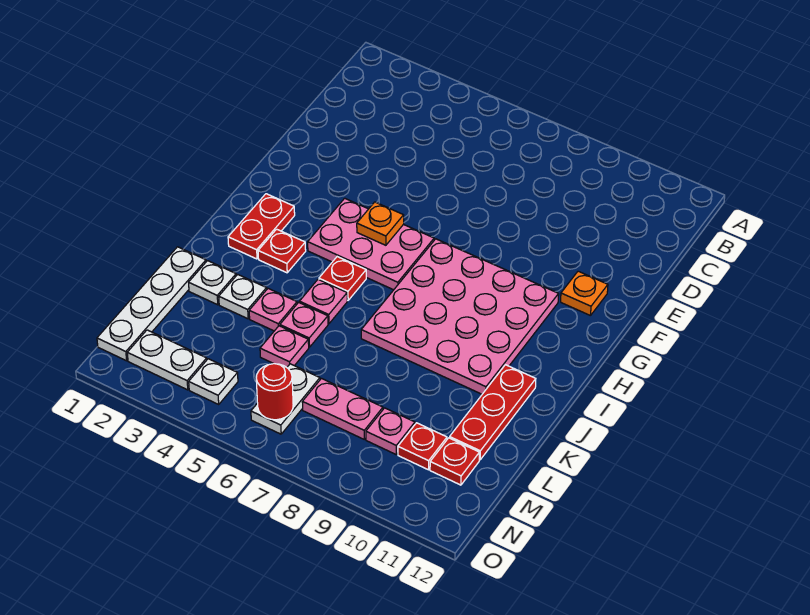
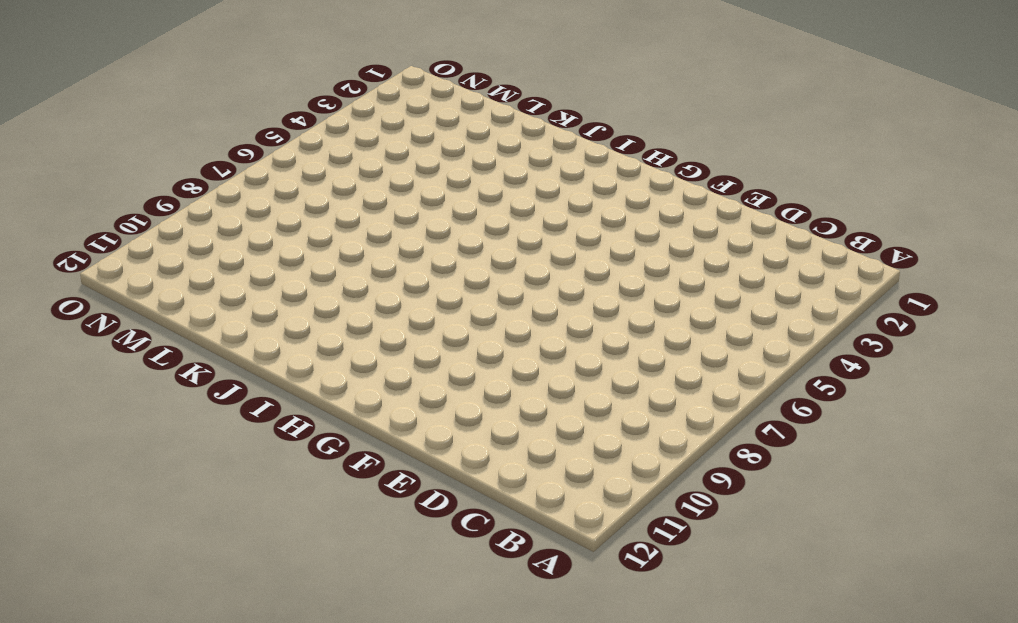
none -> orange 1x1 plate [561,271,608,316]
none -> pink 2x3 plate [308,198,434,290]
none -> pink 4x4 plate [361,239,559,394]

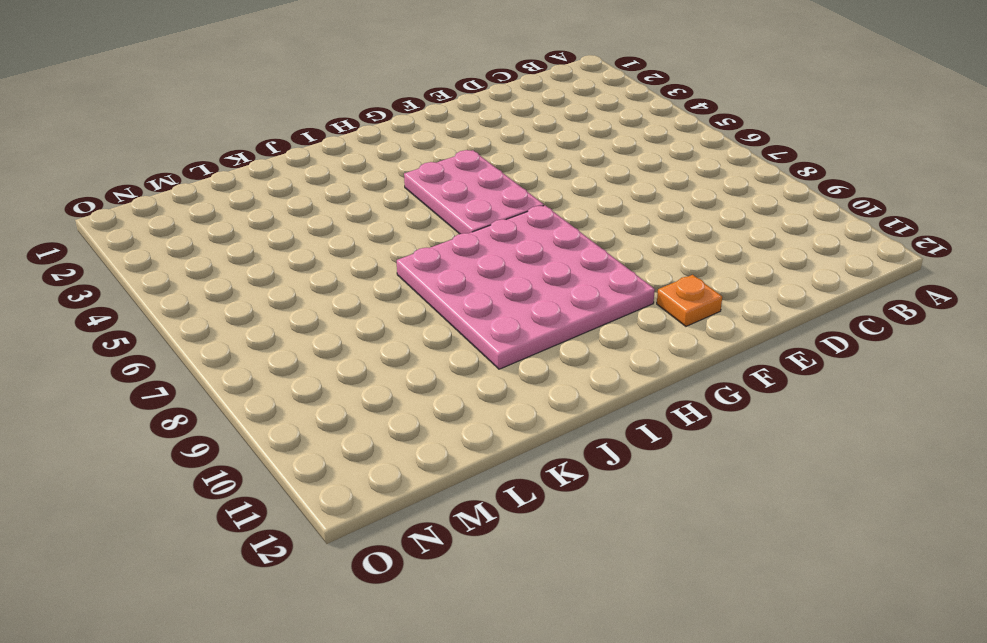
none -> red 1x2 plate [228,194,295,259]
none -> red 1x1 plate [258,229,306,273]
none -> red 1x1 plate [319,257,366,300]

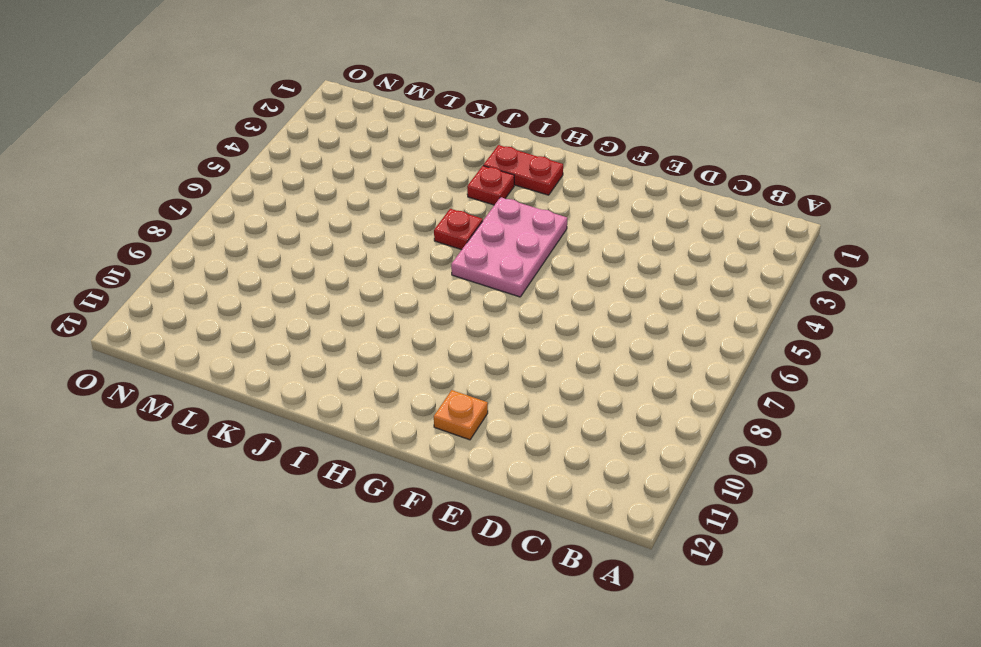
none -> pink 4x4 plate [361,239,559,394]
none -> pink 1x1 plate [299,280,347,324]
none -> red 1x3 plate [450,365,536,460]

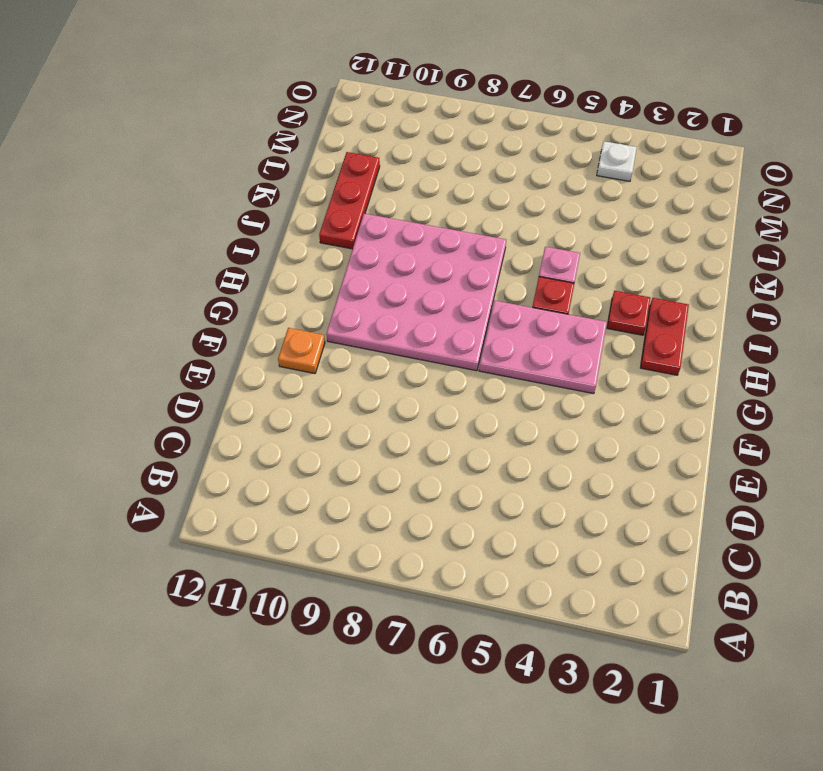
none -> white 1x4 plate [97,247,206,361]
none -> white 1x1 plate [189,261,236,305]
none -> white 1x1 plate [219,274,267,319]

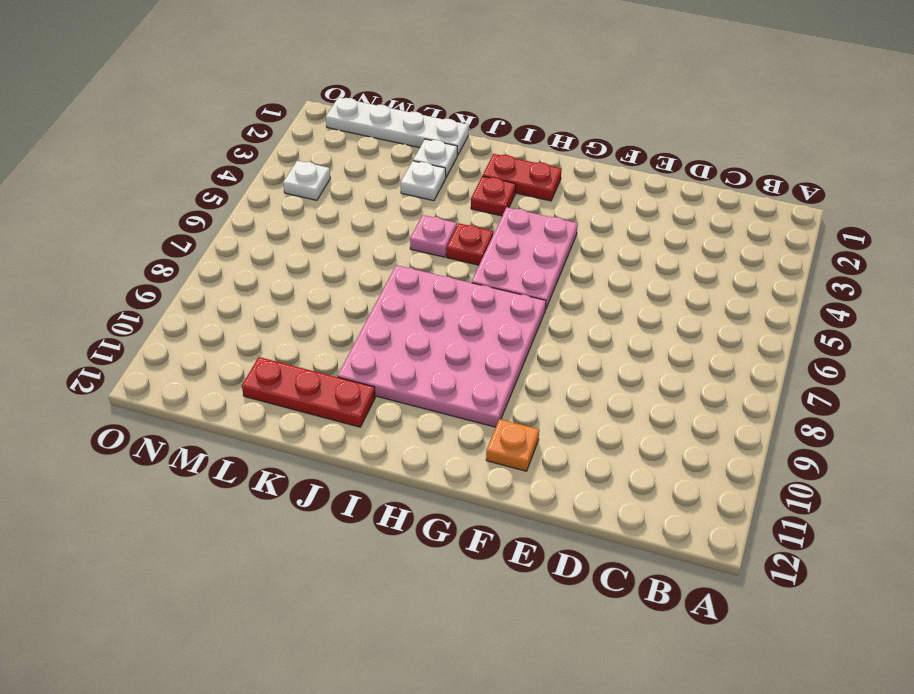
none -> pink 1x1 plate [249,289,297,331]
none -> pink 1x1 plate [280,302,328,347]
none -> pink 1x1 plate [260,326,309,367]

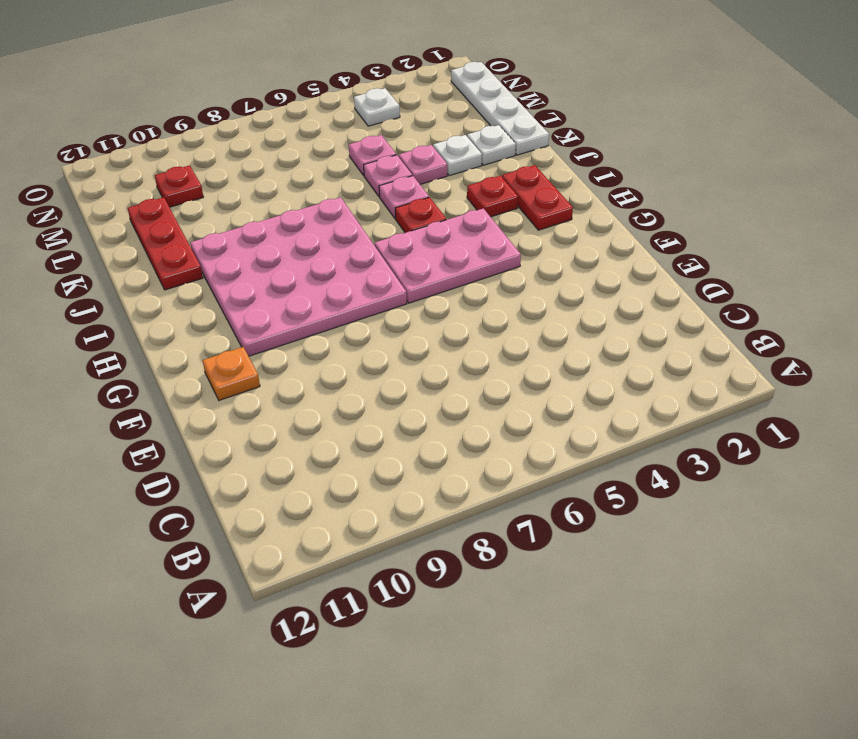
none -> white 1x2 plate [251,364,320,434]
none -> pink 1x2 plate [302,379,383,439]
none -> pink 1x1 plate [366,408,415,454]

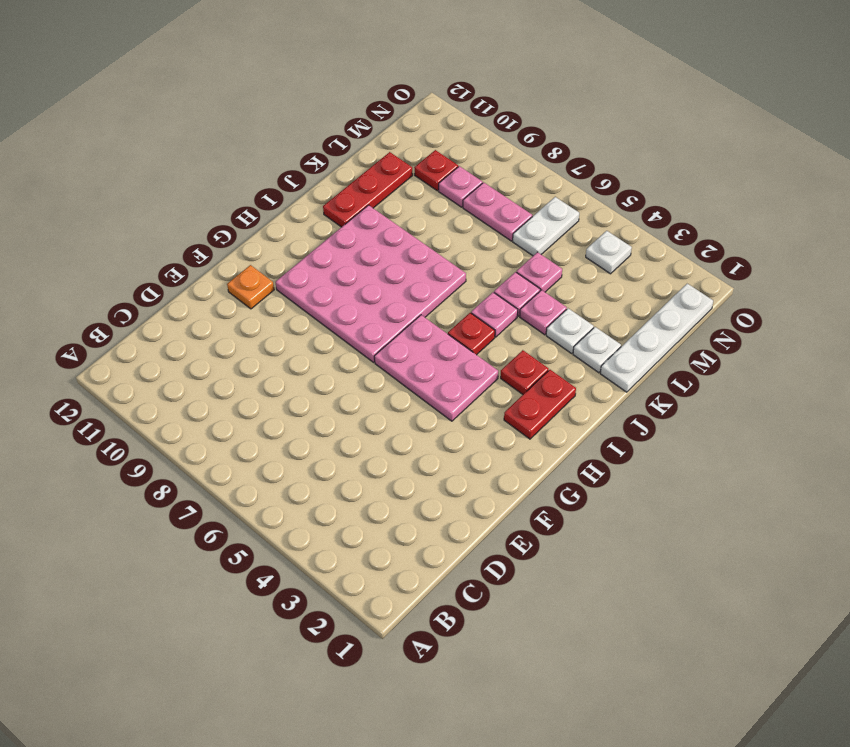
none -> red 1x1 plate [430,438,479,485]
none -> white 1x2 plate [127,330,207,390]
none -> orange 1x1 plate [357,202,404,245]

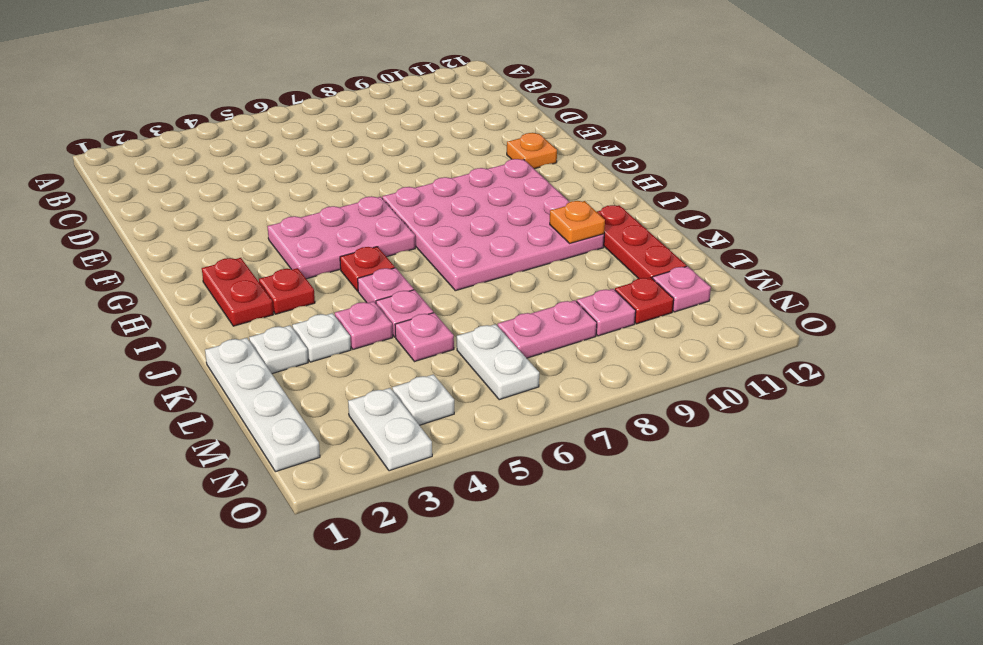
orange 1x1 plate [550,201,605,243] -> orange 1x1 plate moved to [357,202,404,245]
pink 1x1 plate [652,266,711,312] -> red 1x1 plate [430,438,479,485]
white 1x2 plate [348,388,432,471] -> white 1x2 plate turned to [127,330,207,390]
none -> red 1x1 round brick [256,364,293,420]

